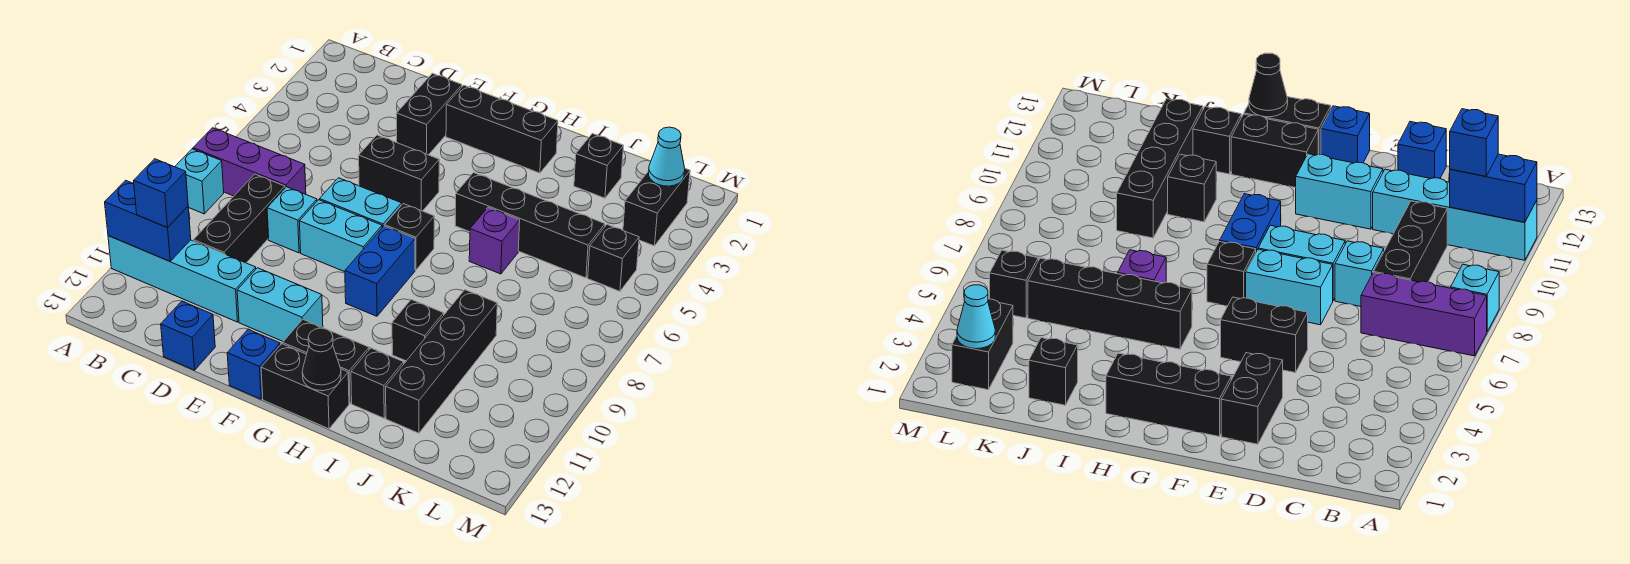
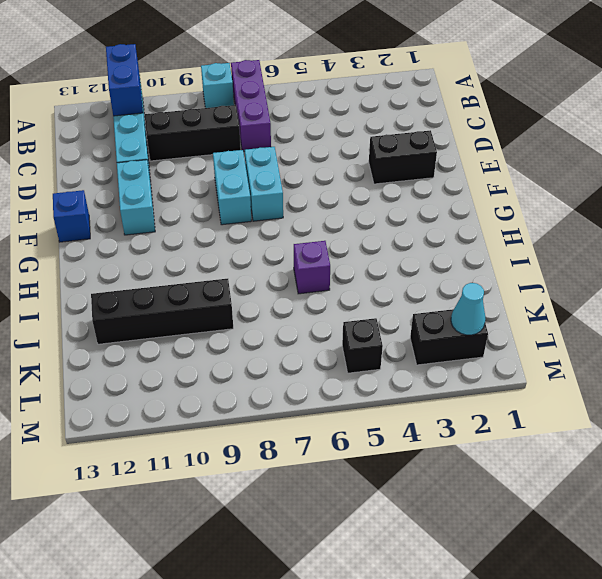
none -> cyan 1x1 brick [267,187,317,253]
none -> blue 1x1 brick [161,301,215,370]
none -> black 1x2 brick [359,135,439,211]

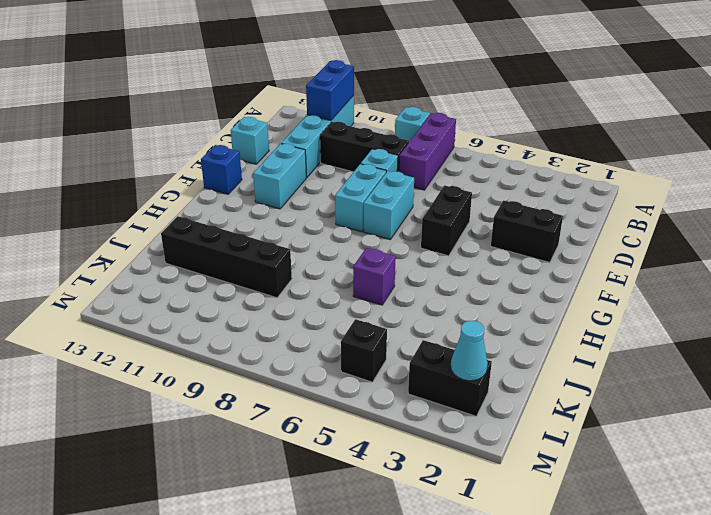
cyan 1x1 brick [231,117,269,164] -> blue 1x1 brick [161,301,215,370]
none -> black 1x3 brick [446,85,558,173]
none -> black 1x1 brick [385,204,434,270]
none -> blue 1x2 brick [345,226,415,316]

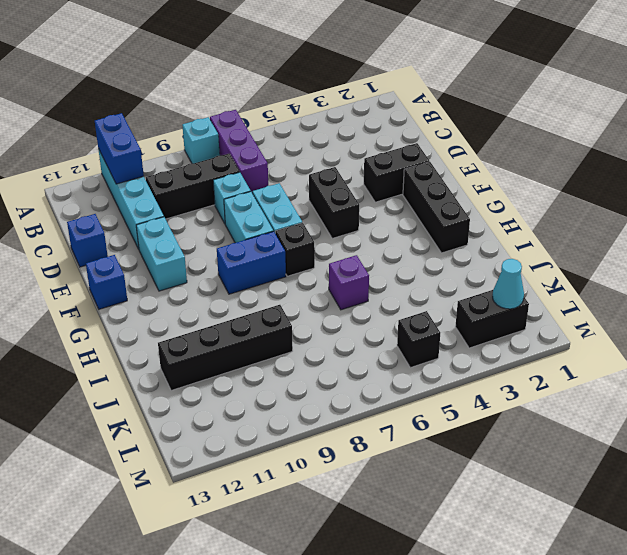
none -> black 1x2 brick [283,320,369,404]
none -> black 1x2 brick [261,344,349,429]
none -> black 1x4 brick [455,173,605,278]

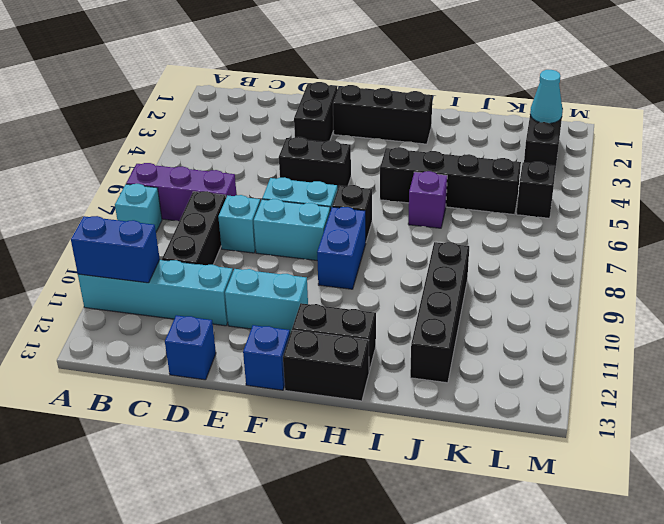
none -> black 1x1 brick [392,300,444,361]
none -> black 1x1 brick [351,348,404,418]
none -> black 1x1 brick [574,134,623,198]

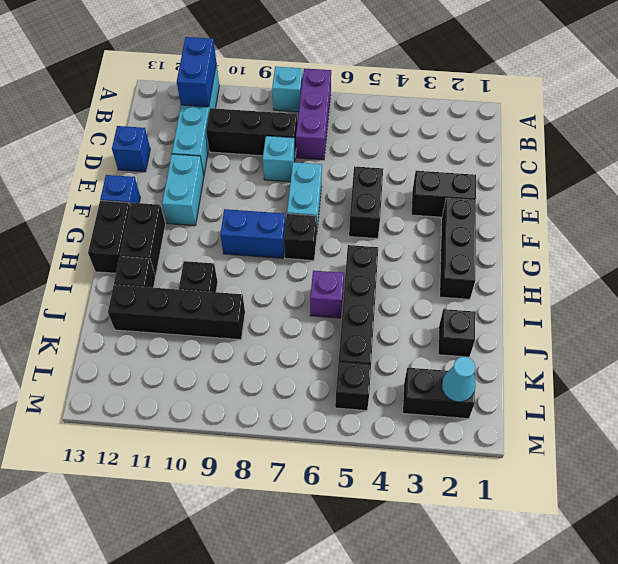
none -> cyan 1x2 brick [299,200,382,272]
none -> black 1x1 cone [302,328,341,391]
none -> blue 1x1 brick [134,159,188,228]

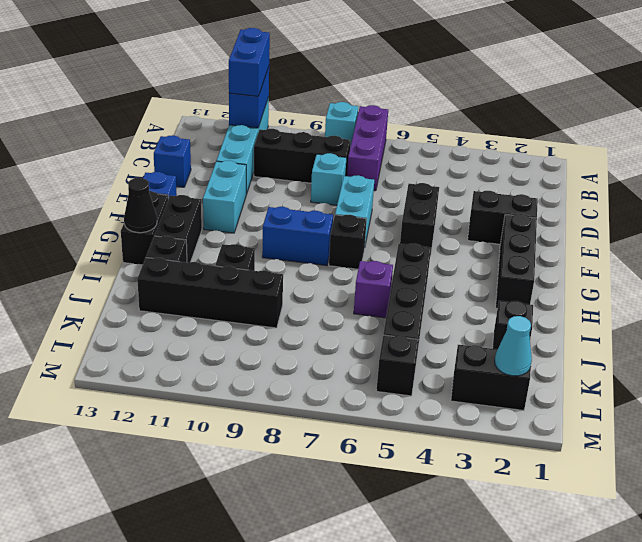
blue 1x2 brick [229,28,270,96] -> blue 1x1 brick [134,159,188,228]
none -> cyan 1x2 brick [299,200,382,272]

